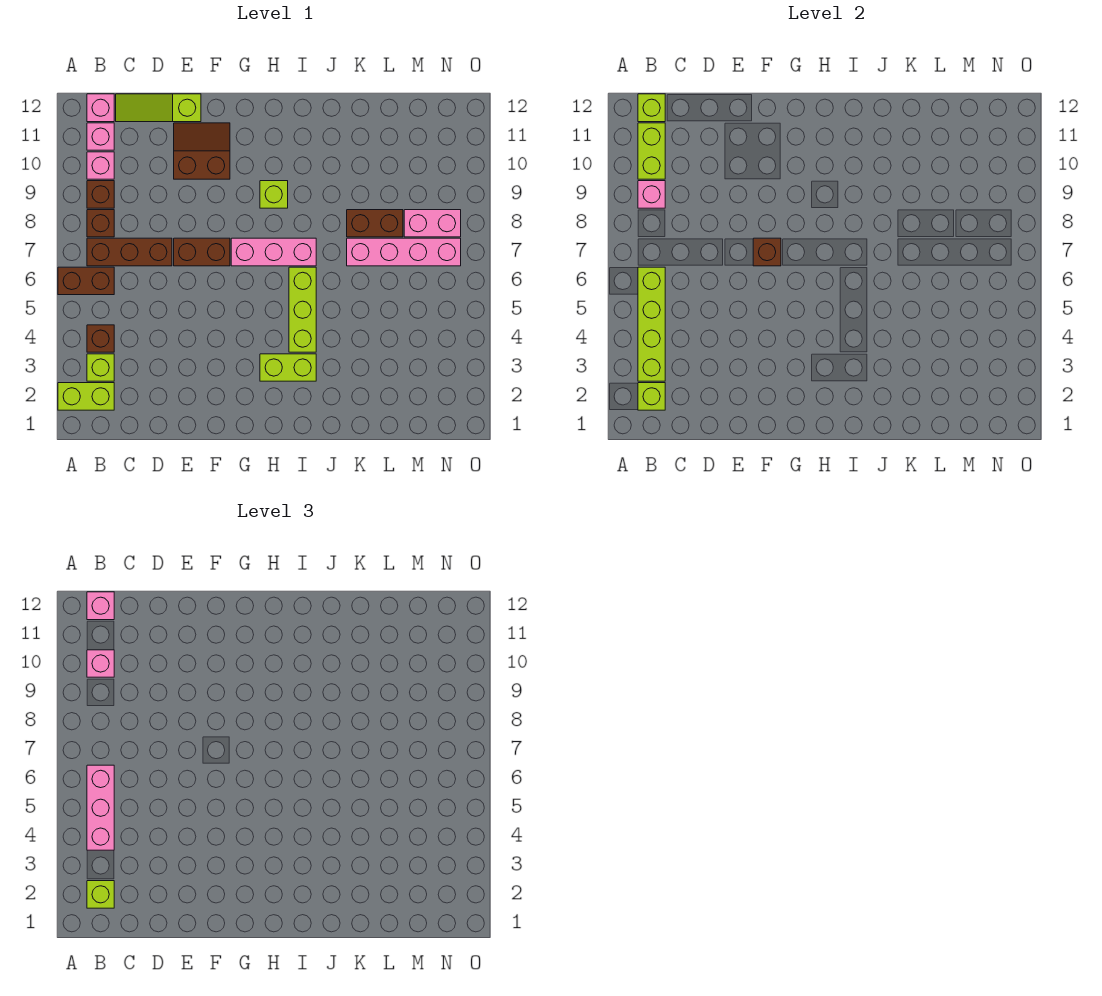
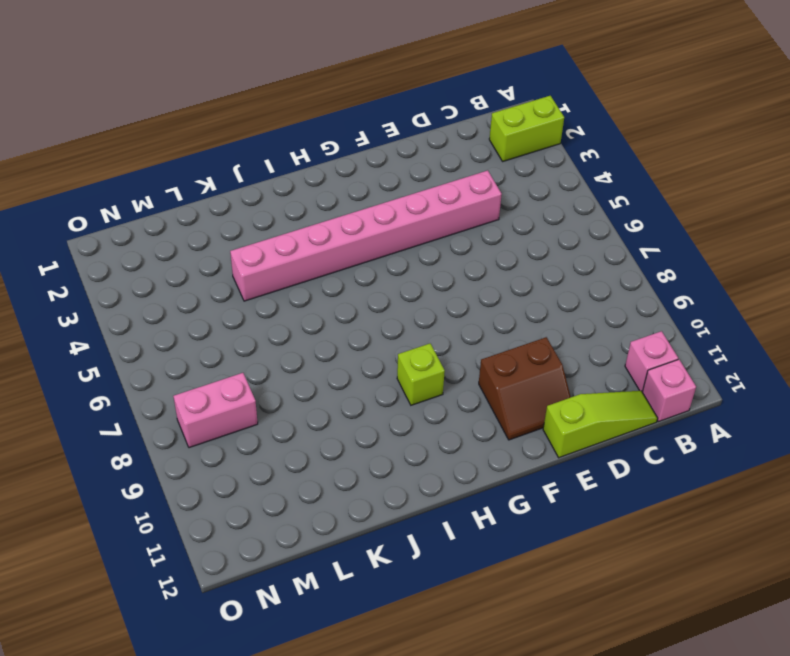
pink 1x8 brick [230,170,502,301] -> lime 1x3 brick [289,267,316,352]
none -> brown 1x2 brick [58,267,114,295]
none -> lime 1x1 brick [87,354,114,381]
none -> brown 1x1 brick [87,325,114,352]
none -> brown 1x3 brick [87,238,172,266]

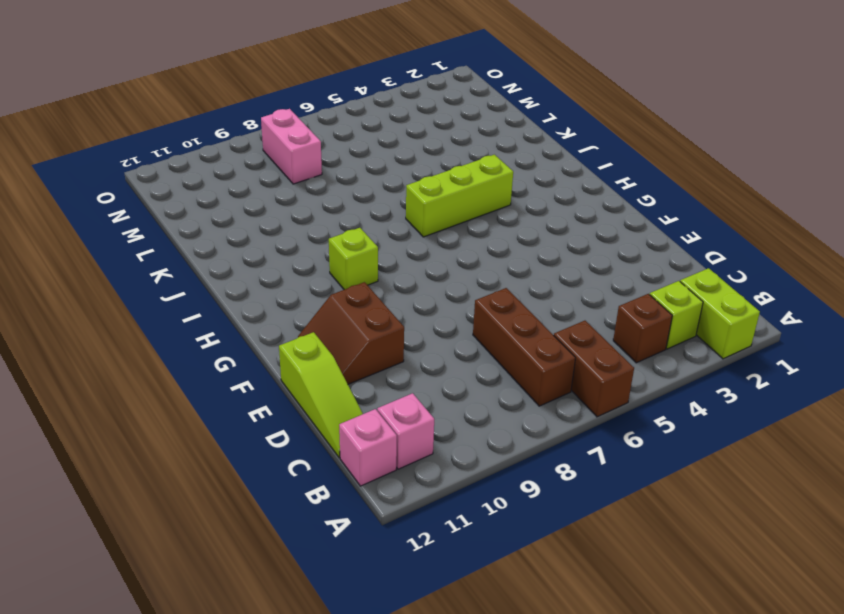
none -> brown 1x1 brick [87,210,114,237]
none -> brown 1x1 brick [87,181,114,208]
none -> pink 1x1 brick [87,152,114,179]
none -> brown 1x2 brick [174,238,230,266]

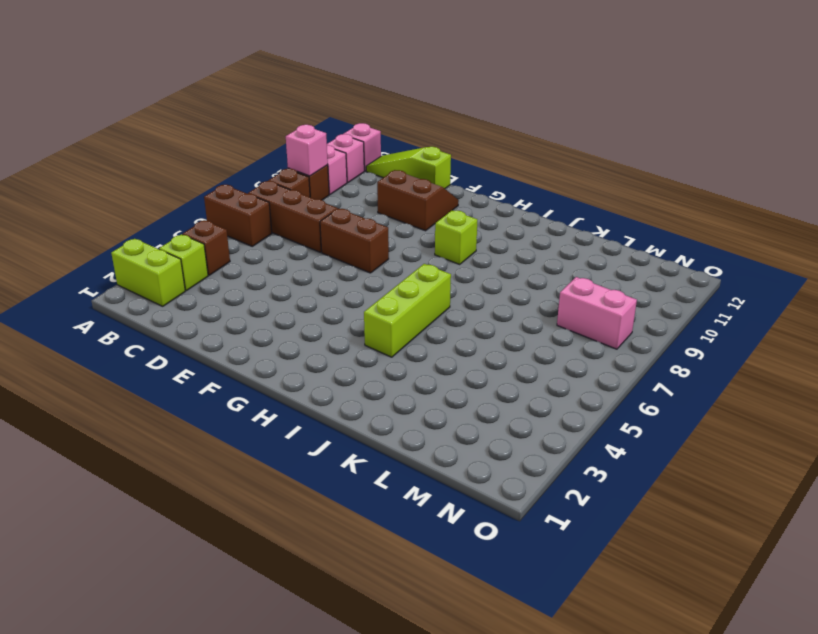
none -> pink 1x3 brick [231,238,316,266]
none -> lime 1x2 brick [260,354,316,381]
none -> pink 1x4 brick [347,238,461,266]
none -> brown 1x2 brick [347,210,403,237]

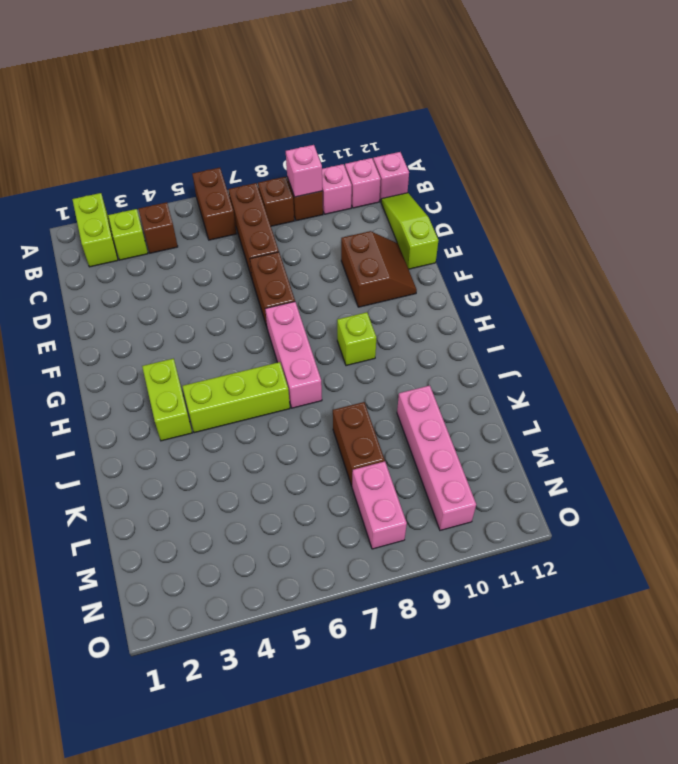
pink 1x4 brick [397,386,476,530] -> pink 1x4 brick moved to [347,238,461,266]
none -> lime 1x1 brick [638,383,665,410]
none -> lime 1x4 brick [638,267,665,381]
none -> lime 1x2 brick [638,123,665,179]
none -> lime 1x1 brick [638,94,665,122]

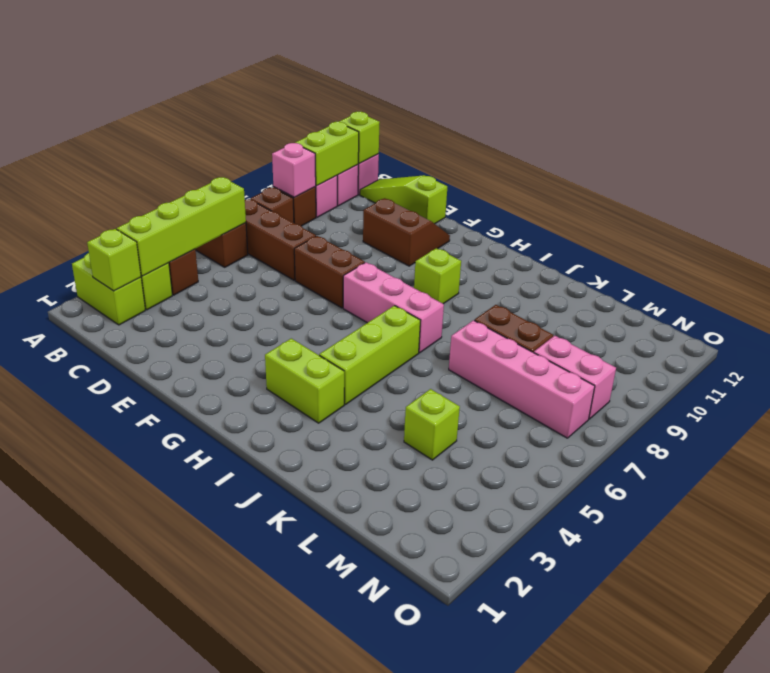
lime 1x1 brick [404,389,460,460] -> lime 1x1 brick moved to [87,881,114,908]
none -> brown 1x1 brick [753,238,781,266]
none -> pink 1x3 brick [87,765,114,850]
none -> pink 1x1 brick [87,650,114,677]
none -> pink 1x1 brick [87,592,114,620]

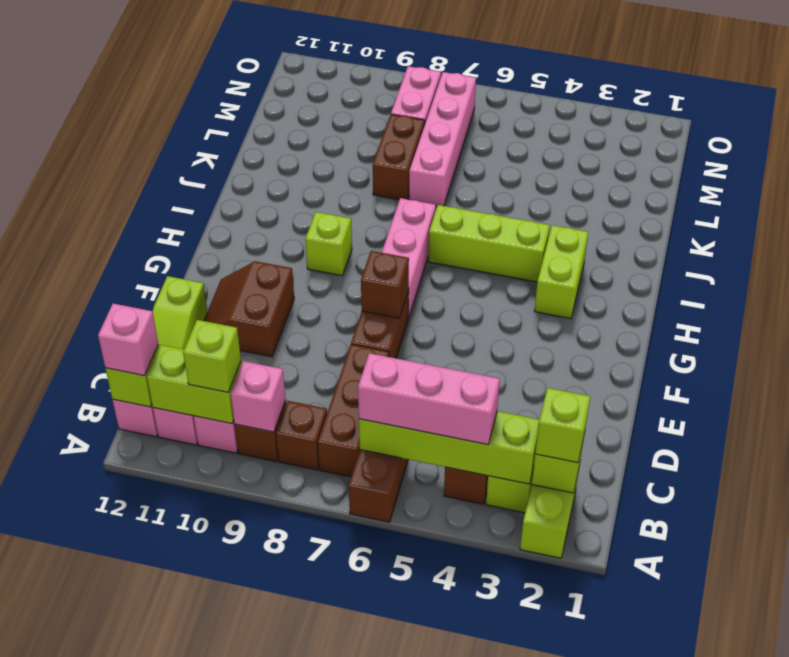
lime 1x1 brick [183,320,241,392] -> pink 1x1 brick [87,650,114,677]

